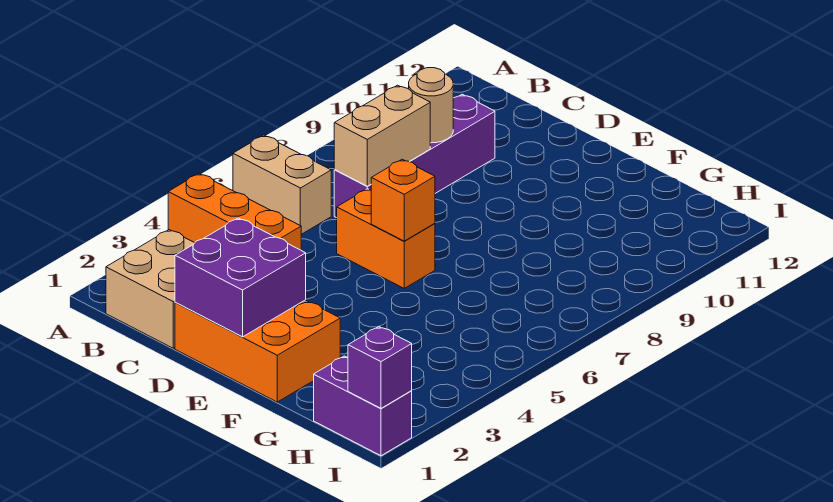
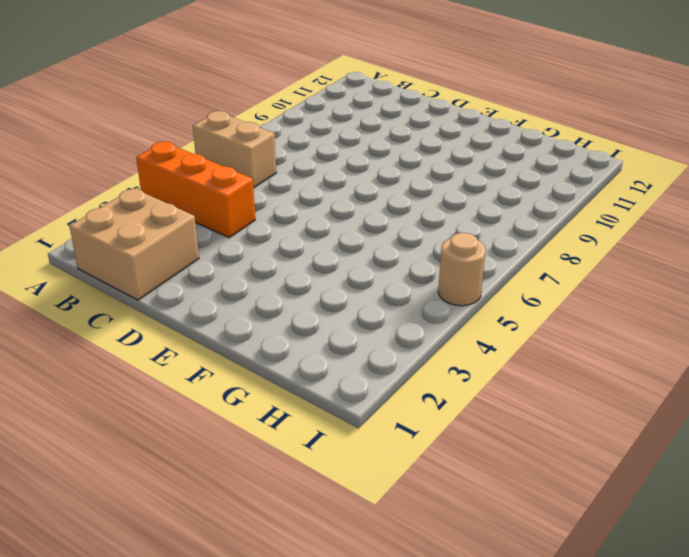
tan 1x1 round brick [438,233,486,306] -> tan 1x1 round brick moved to [409,68,453,143]
none -> purple 1x4 brick [334,94,495,218]
none -> orange 2x3 brick [175,300,340,402]
none -> orange 1x2 brick [337,189,435,288]

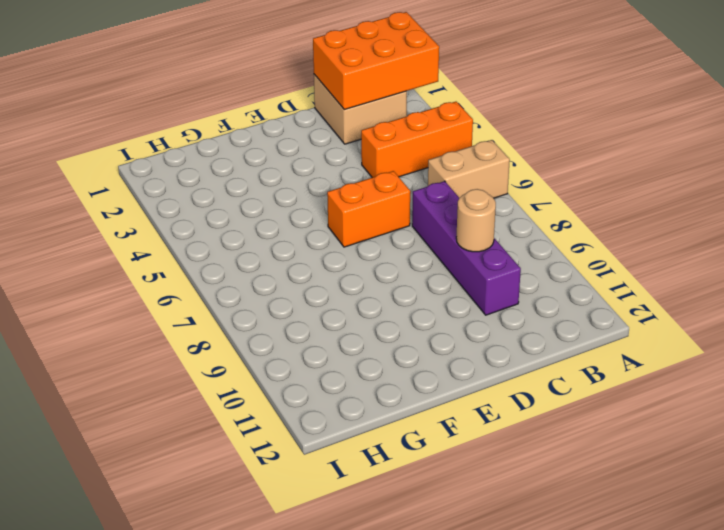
orange 2x3 brick [313,12,439,109] -> orange 2x3 brick moved to [175,300,340,402]
none -> purple 1x2 brick [314,356,412,456]
none -> tan 1x2 brick [334,85,430,186]
none -> purple 2x2 brick [175,218,306,337]

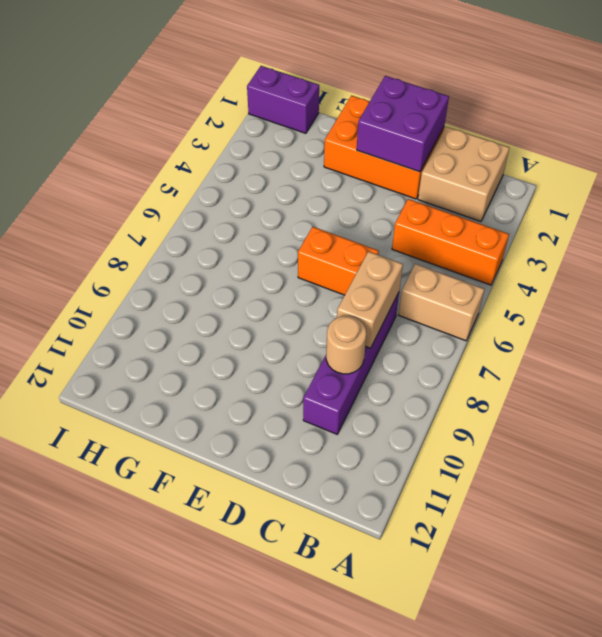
none -> orange 1x1 brick [371,159,435,241]
none -> purple 1x1 brick [348,327,412,408]

